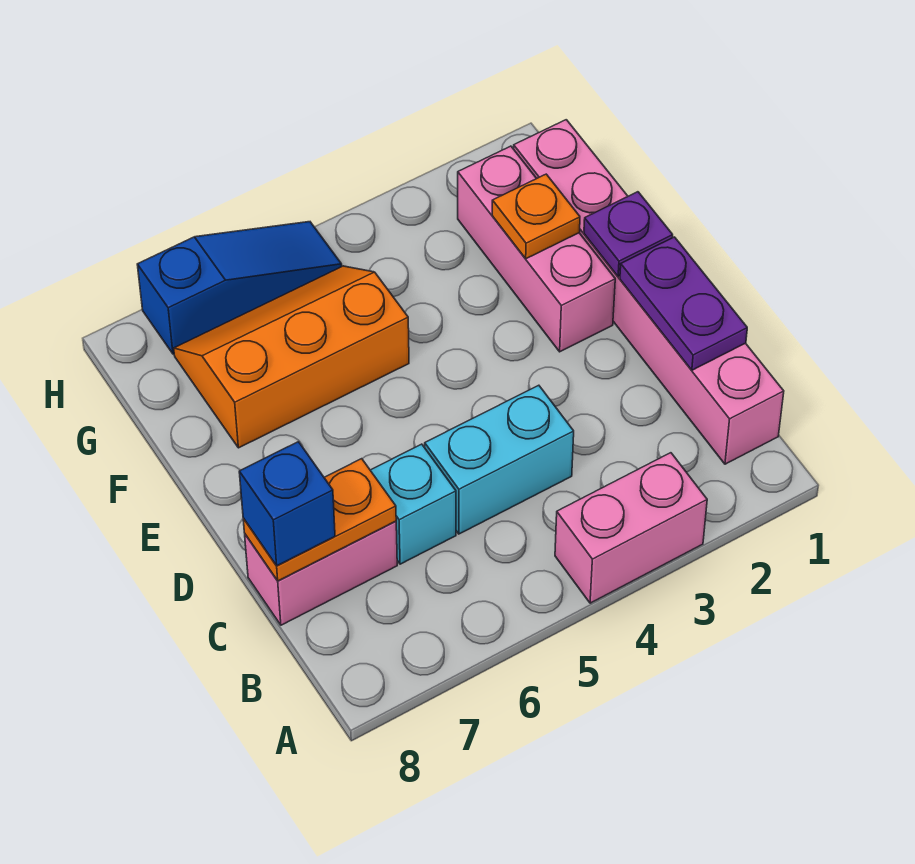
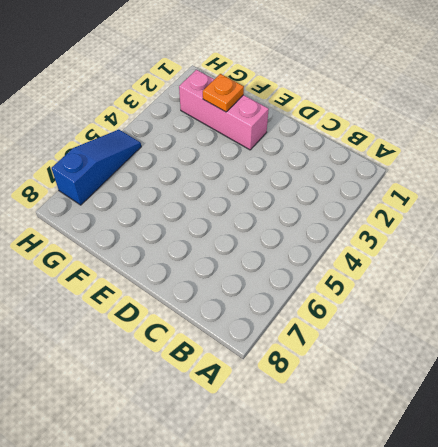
none -> pink 1x2 brick [555,453,707,603]
none -> pink 1x6 brick [514,120,784,464]
none -> cyan 1x2 brick [425,385,574,534]

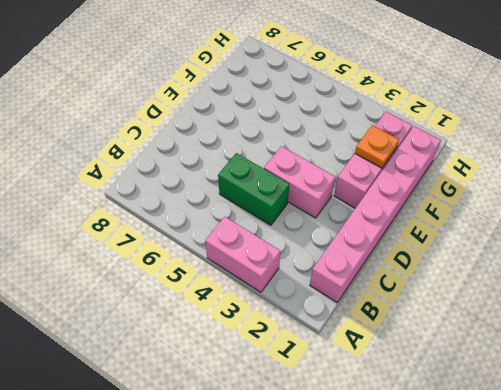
green 1x2 brick [218,153,289,225] -> cyan 1x2 brick [425,385,574,534]
pink 1x2 brick [264,146,335,218] -> pink 1x2 brick moved to [245,521,397,625]
none -> cyan 1x1 brick [370,444,456,564]
none -> orange 2x3 slope [174,266,409,448]
none -> blue 1x3 slope [137,222,342,354]

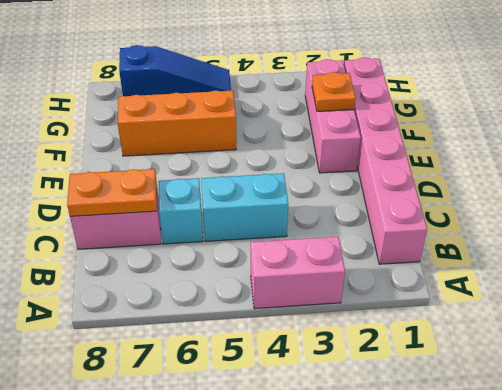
none -> purple 1x2 plate [620,237,747,370]
none -> purple 1x1 plate [584,192,673,277]
none -> blue 1x1 brick [239,442,335,566]

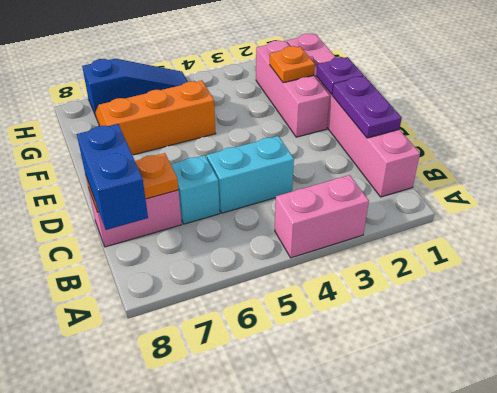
blue 1x2 brick [77,124,148,230] -> blue 1x1 brick [239,442,335,566]

